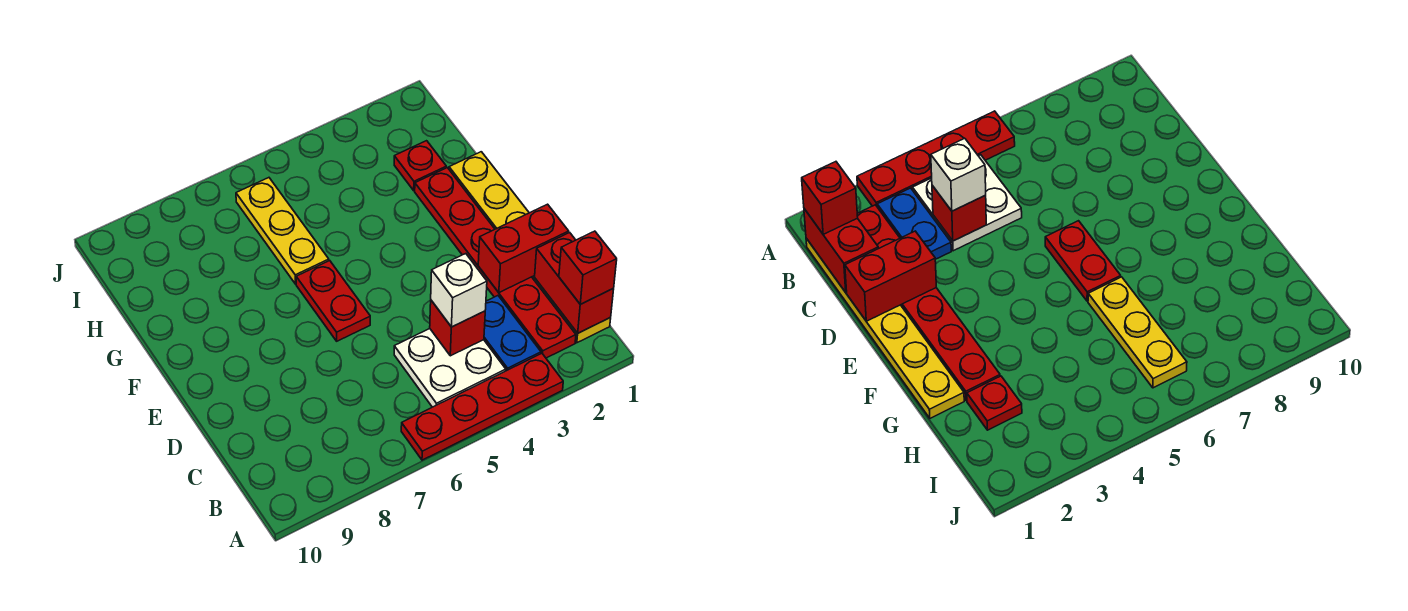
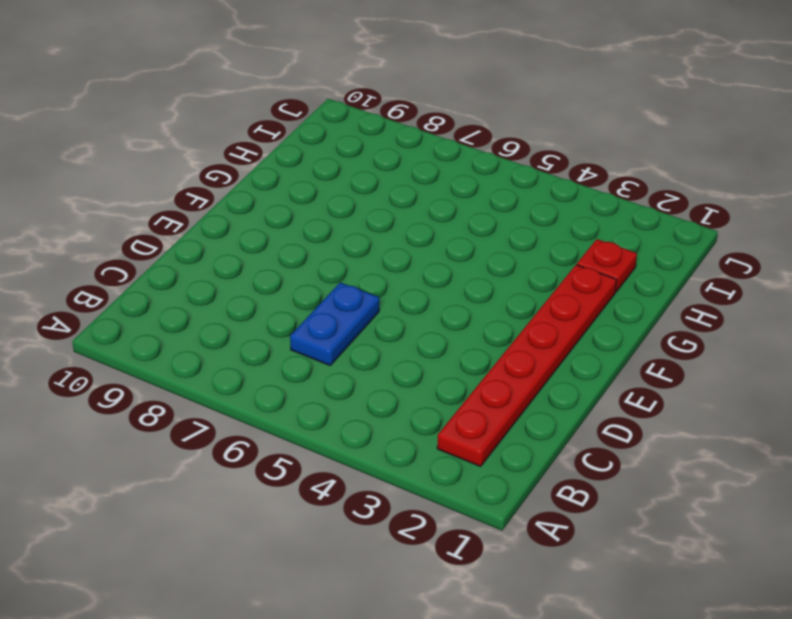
blue 1x2 plate [290,282,379,365] -> blue 1x2 plate moved to [484,296,541,371]
none -> red 1x4 plate [401,354,563,460]
none -> yellow 1x6 plate [449,152,611,343]
none -> white 2x2 plate [394,329,506,407]

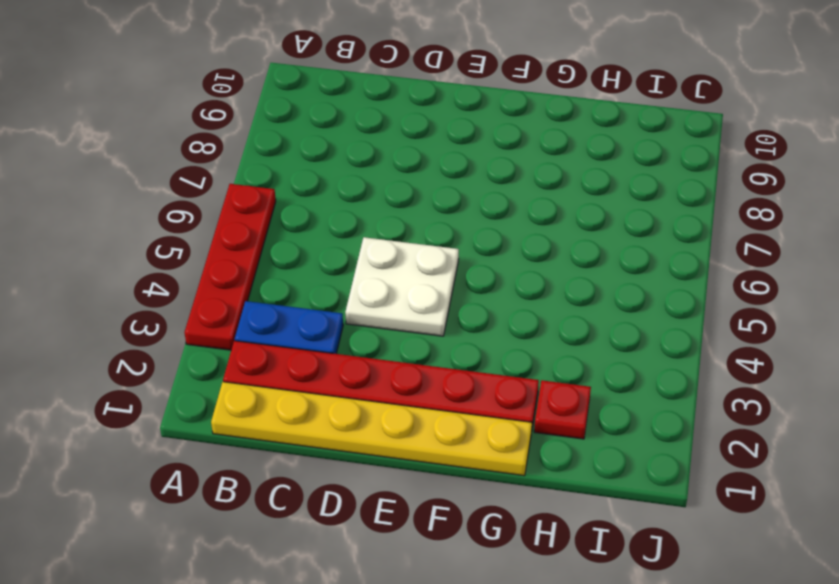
white 2x2 plate [345,237,459,336] -> white 2x2 plate moved to [394,329,506,407]
none -> red 1x2 plate [296,261,370,341]
none -> yellow 1x3 plate [236,178,329,284]
none -> red 1x2 brick [535,233,614,333]

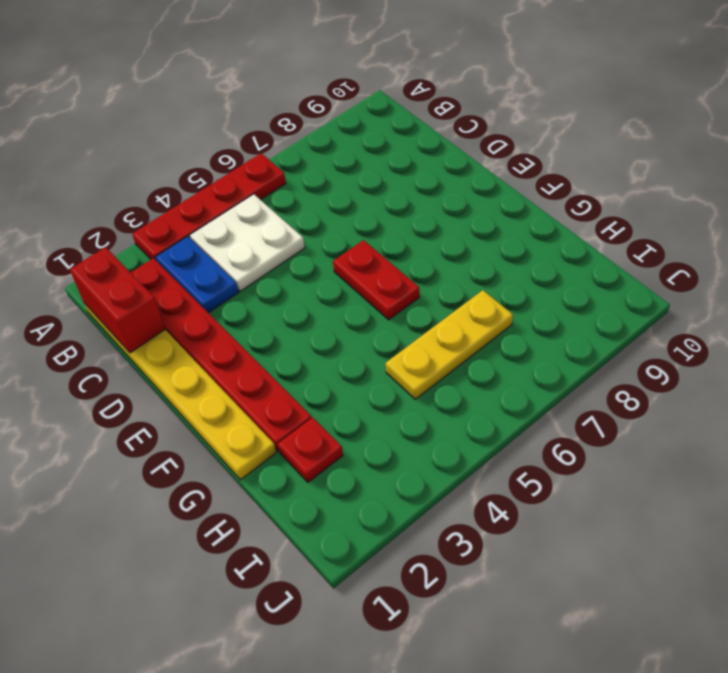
yellow 1x3 plate [386,290,513,399] -> yellow 1x3 plate turned to [236,178,329,284]
none -> red 1x1 brick [430,300,485,356]
none -> red 1x2 brick [478,204,569,293]
none -> red 1x1 brick [559,231,617,304]

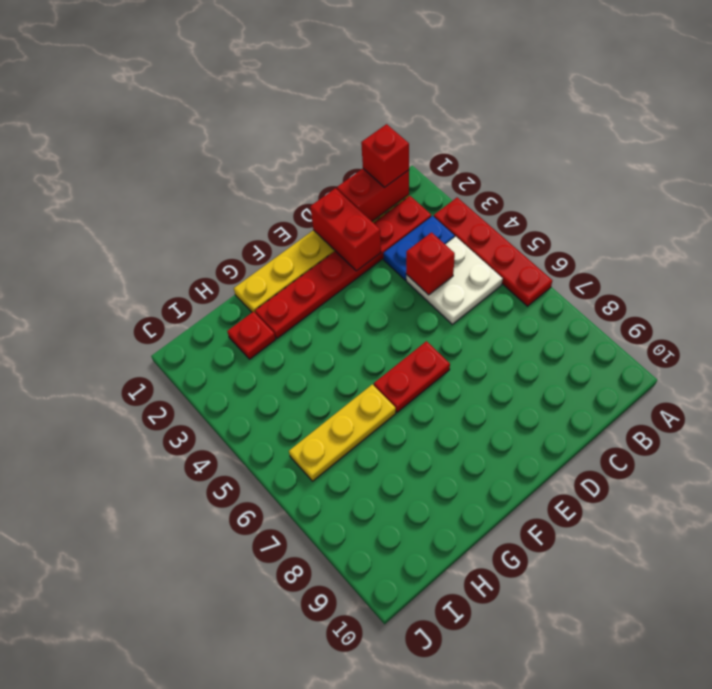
none -> white 1x1 brick [431,254,487,327]

